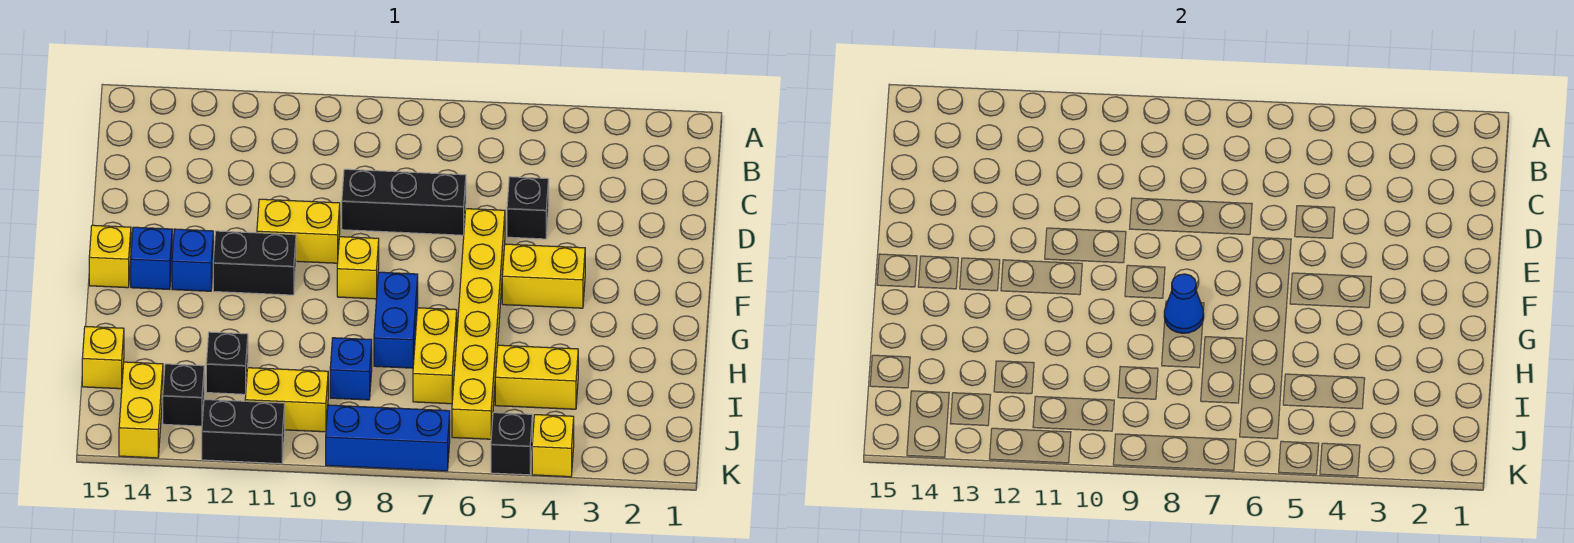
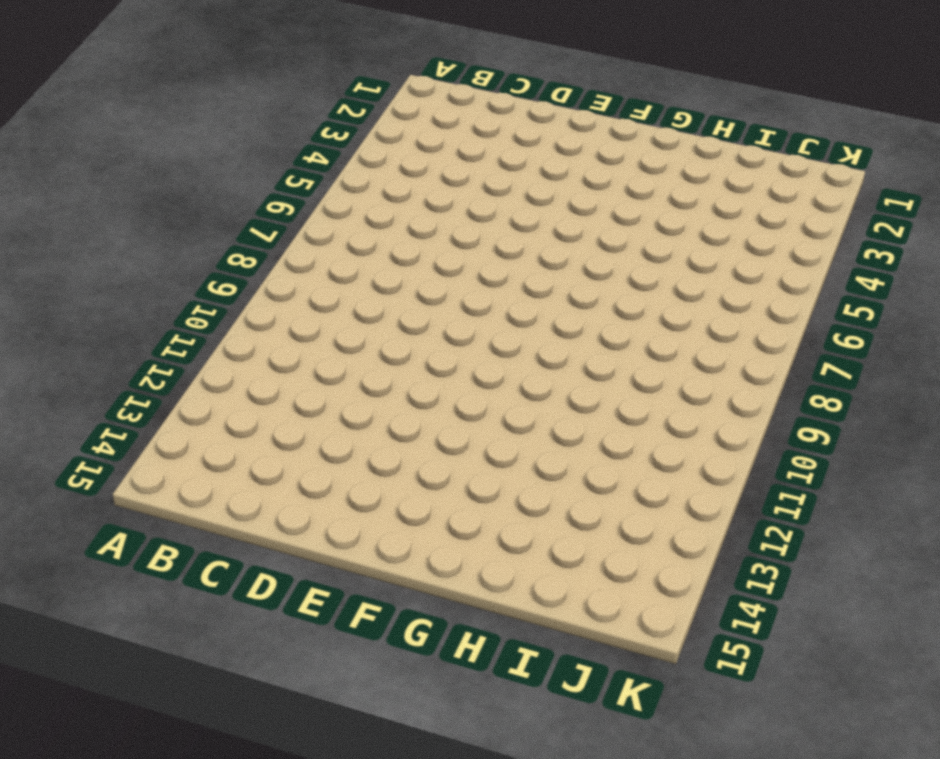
none -> black 1x1 brick [507,177,549,239]
none -> black 1x3 brick [342,169,466,235]
none -> yellow 1x6 brick [452,209,505,439]

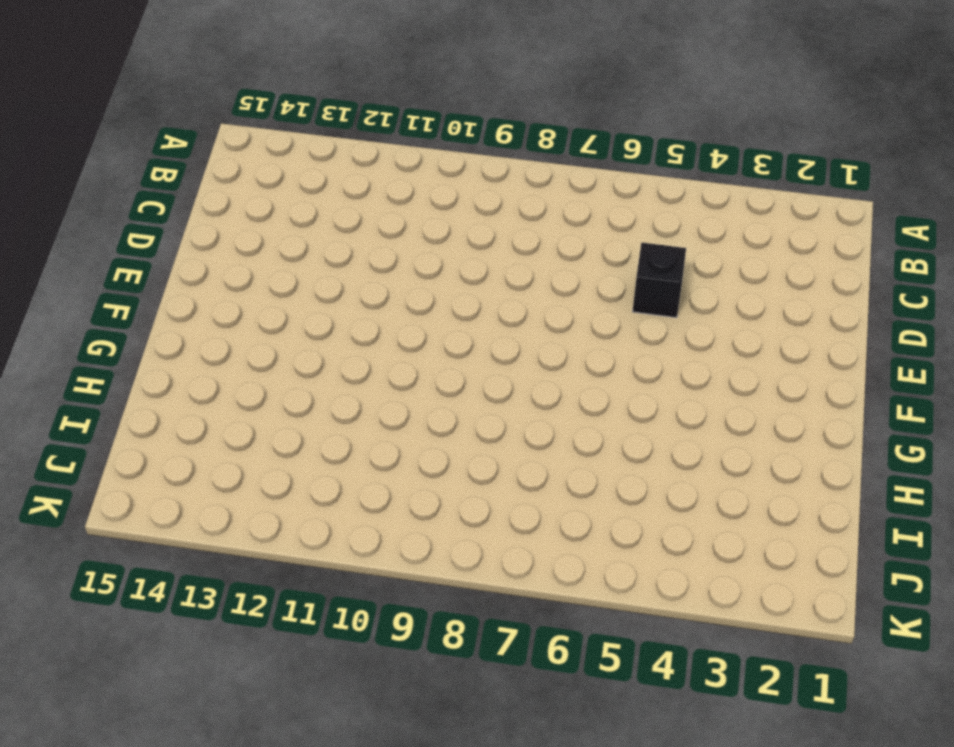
none -> black 1x3 brick [342,169,466,235]
none -> yellow 1x6 brick [452,209,505,439]
none -> yellow 1x2 brick [257,199,340,263]

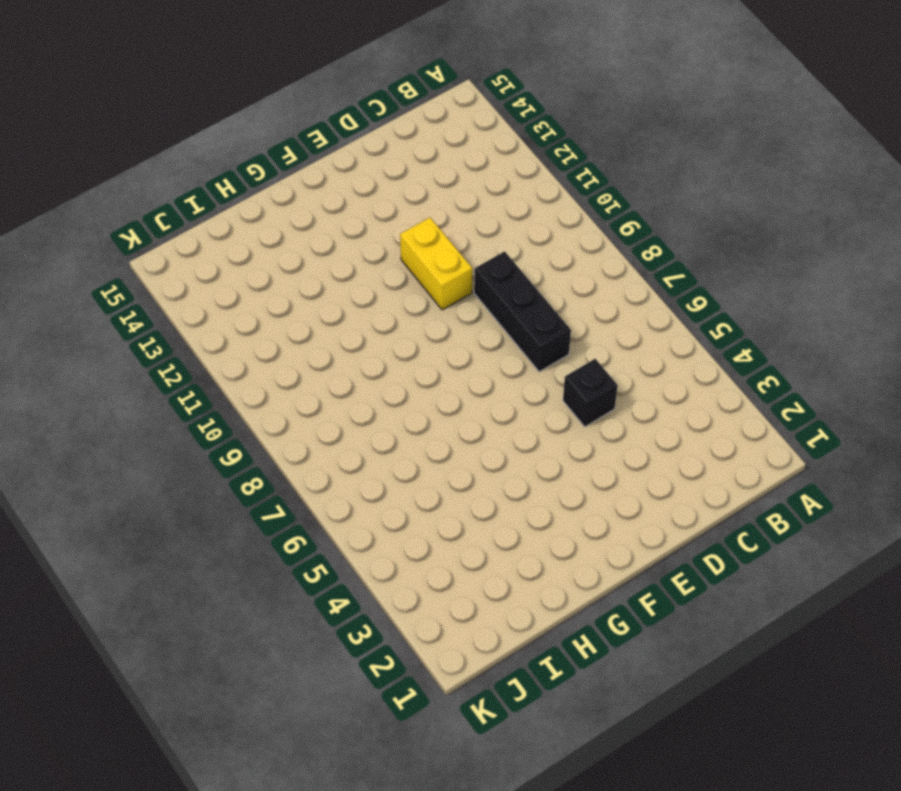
none -> yellow 1x6 brick [452,209,505,439]
none -> yellow 1x2 brick [502,244,585,308]
none -> yellow 1x1 brick [337,237,379,299]

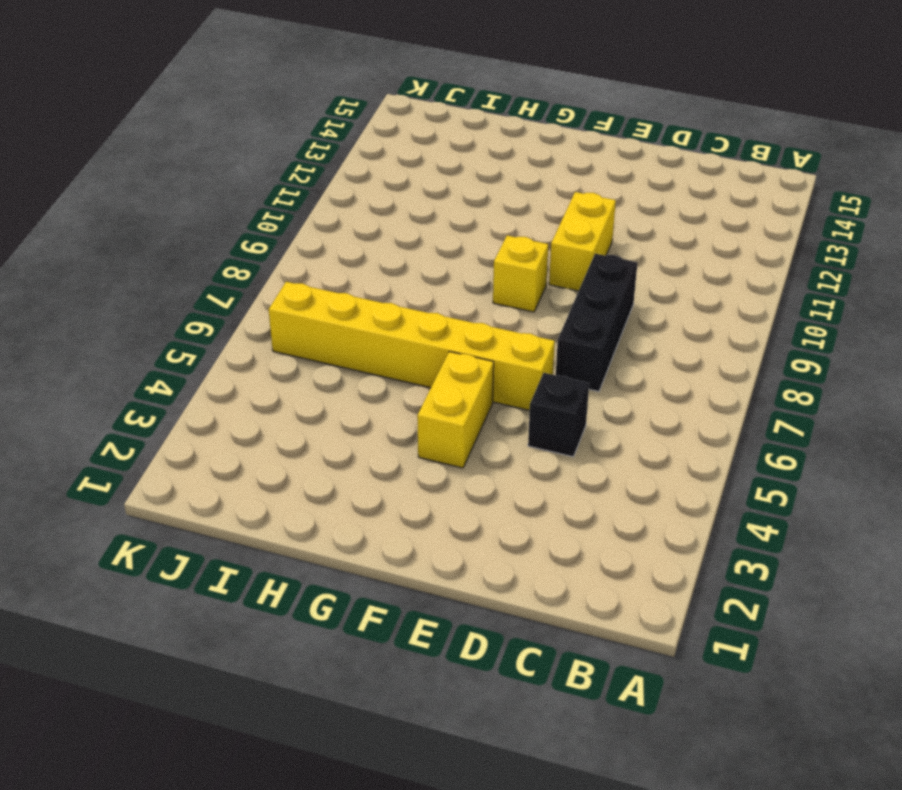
none -> black 1x2 brick [213,231,296,295]
none -> blue 1x1 brick [172,229,213,291]
none -> blue 1x1 brick [131,227,172,290]

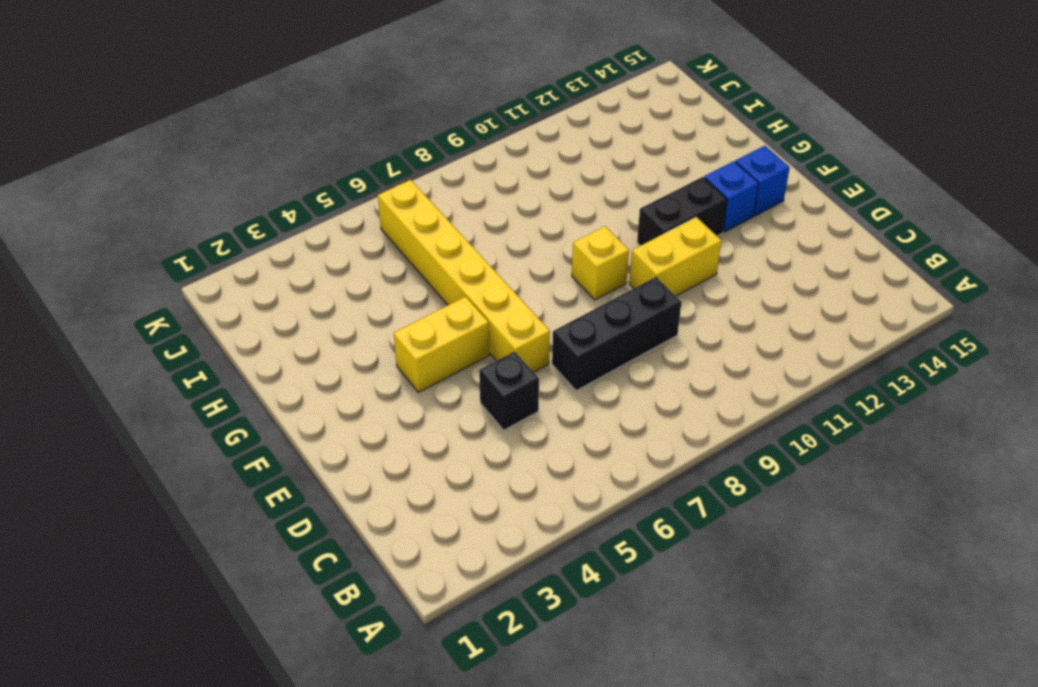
none -> yellow 1x1 brick [89,225,131,288]
none -> blue 1x2 brick [374,272,418,368]
none -> yellow 1x2 brick [413,308,457,404]

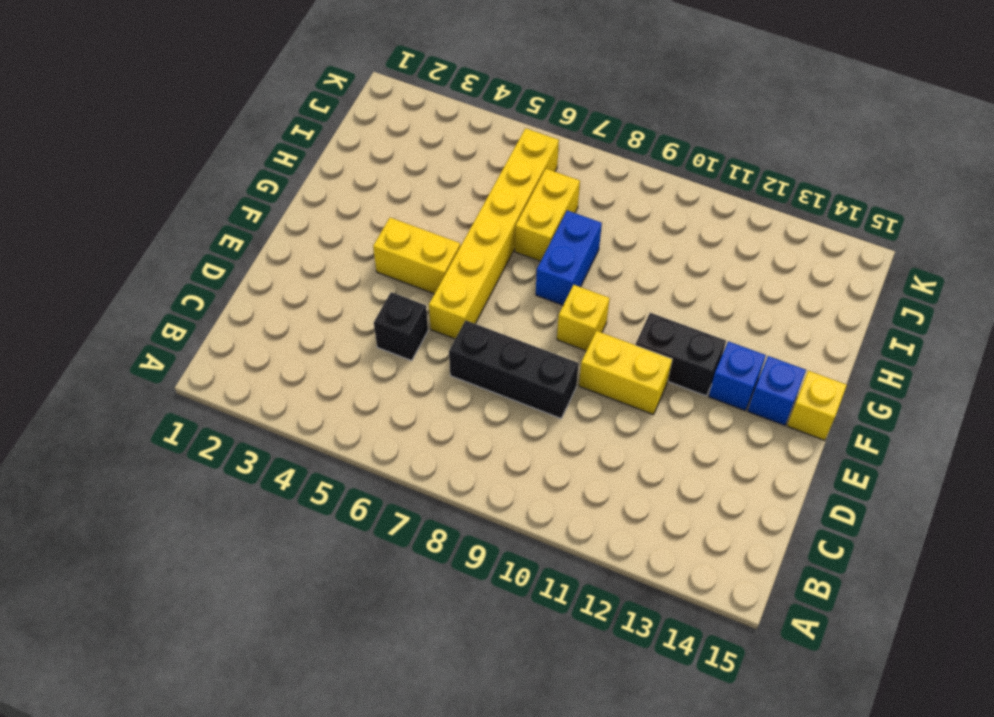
none -> yellow 1x2 brick [495,345,578,409]
none -> blue 1x1 brick [330,338,372,400]
none -> black 1x1 brick [206,332,248,394]

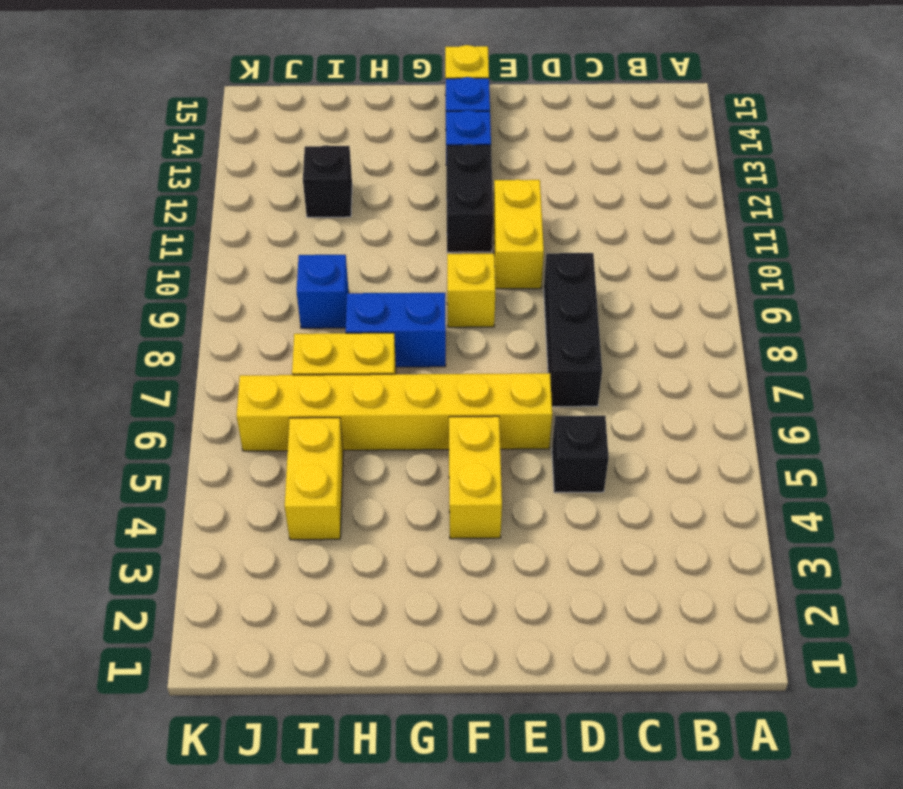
none -> yellow 1x1 brick [82,326,124,389]
none -> yellow 1x2 brick [245,368,328,432]
none -> black 1x1 brick [163,364,204,426]

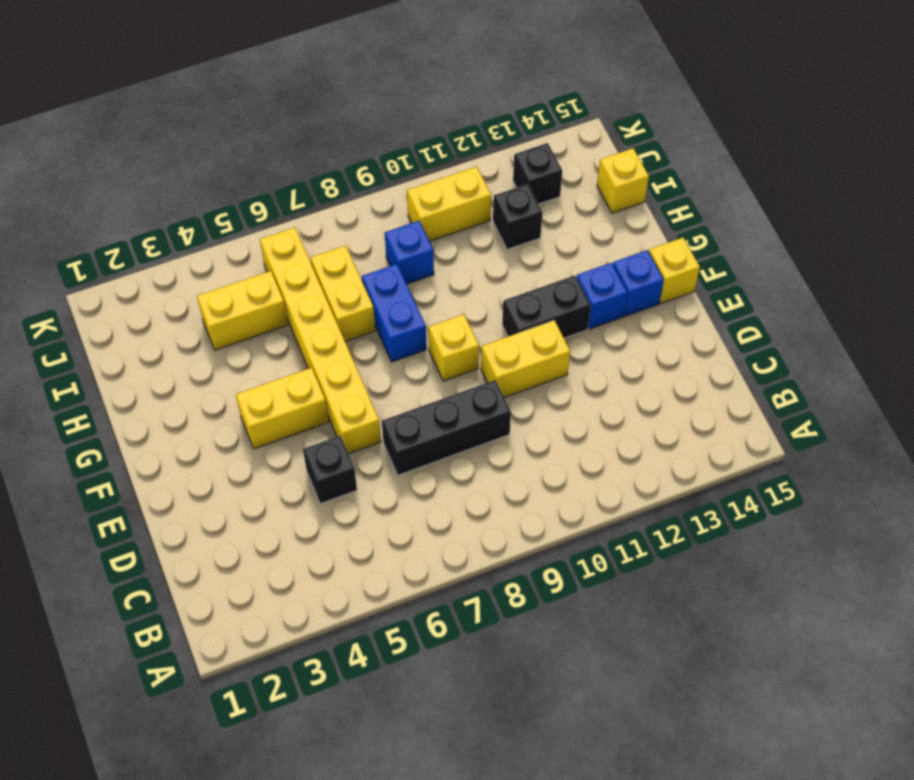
none -> yellow 1x2 brick [119,362,163,458]
none -> yellow 1x1 brick [532,415,574,477]
none -> black 1x1 brick [491,413,532,475]

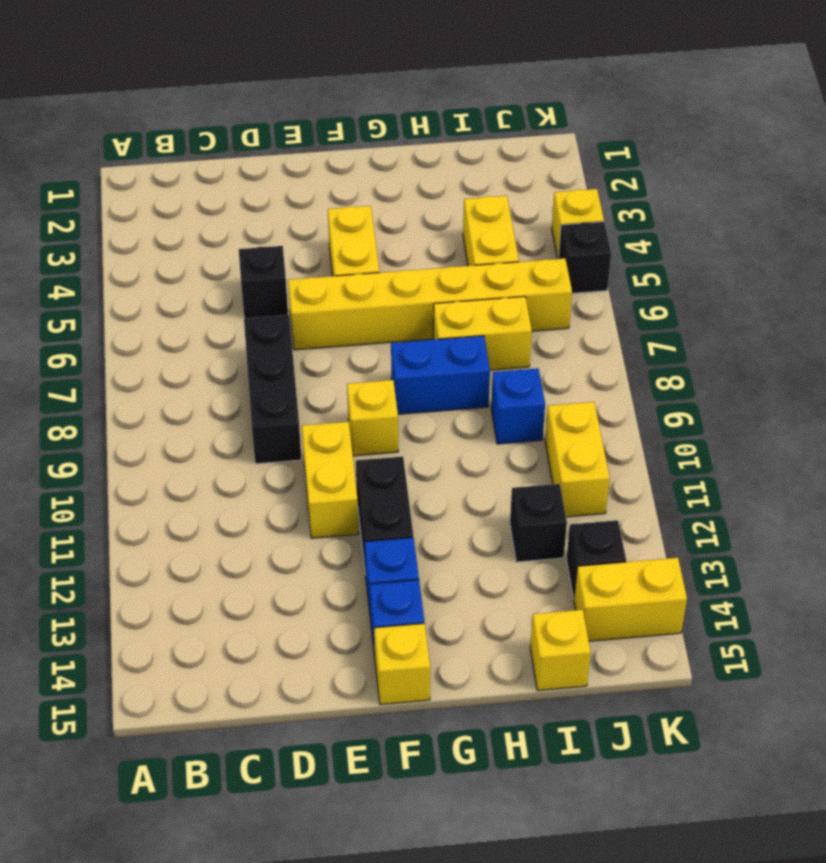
none -> blue 1x3 brick [326,405,450,471]
none -> black 1x2 brick [202,399,285,464]
none -> blue 1x1 cone [1164,274,1204,333]

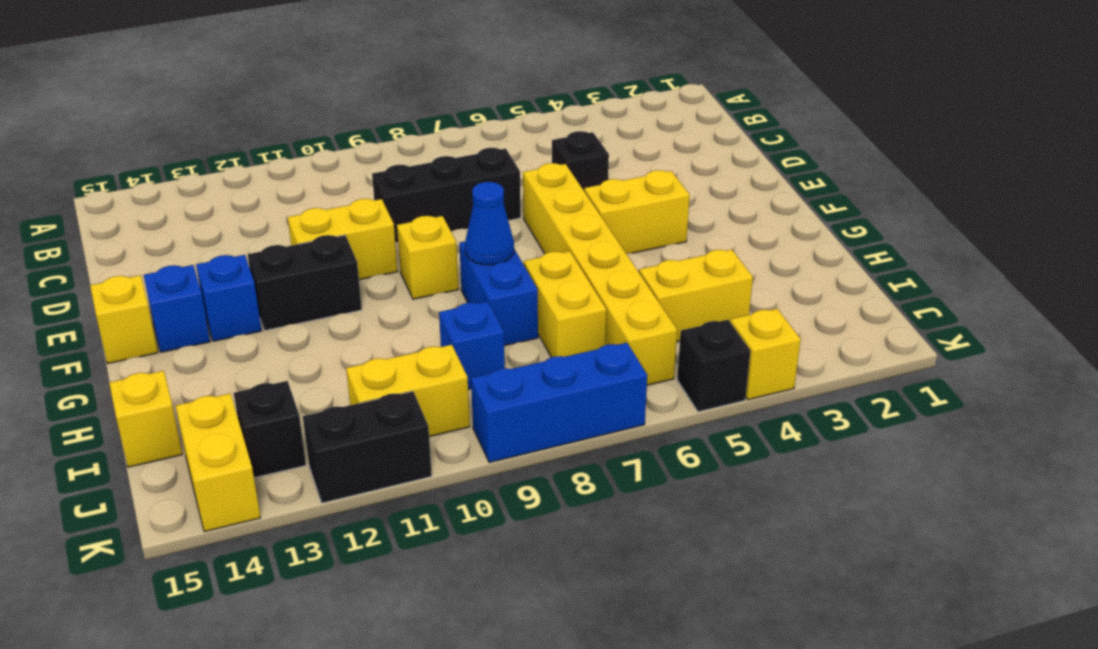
none -> black 1x1 brick [206,332,248,394]

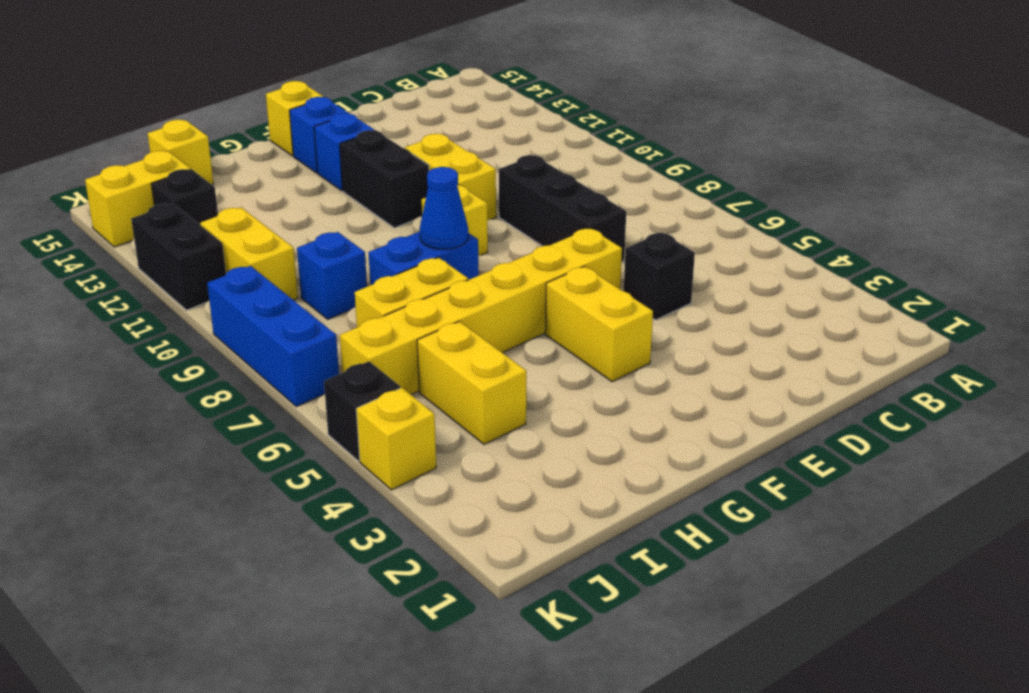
none -> black 1x1 brick [206,332,248,394]

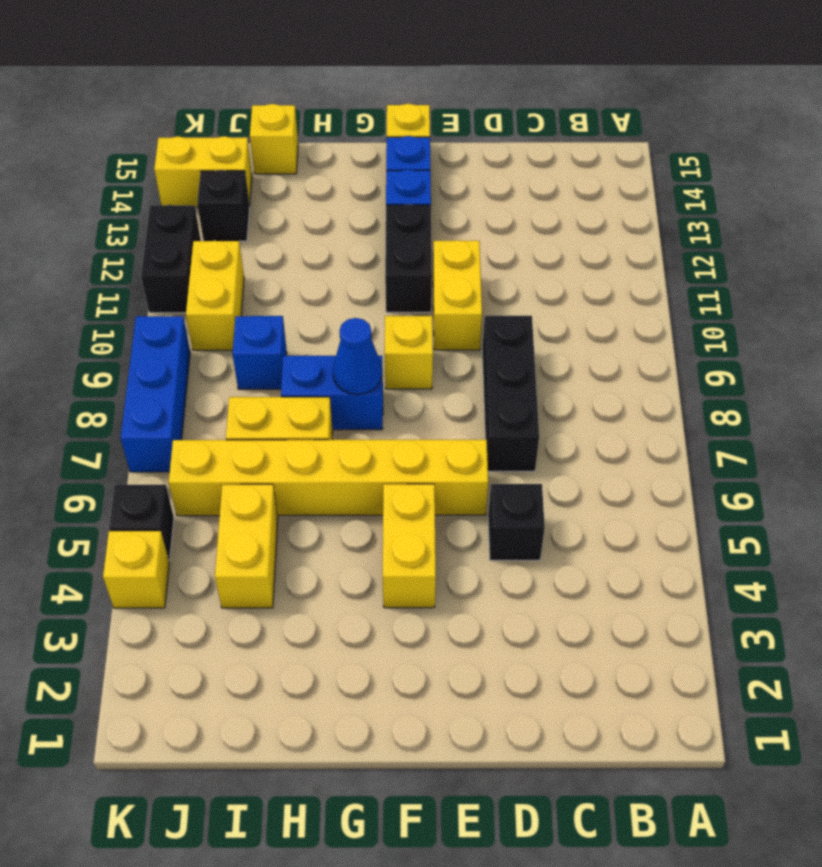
none -> black 1x1 brick [206,332,248,394]

